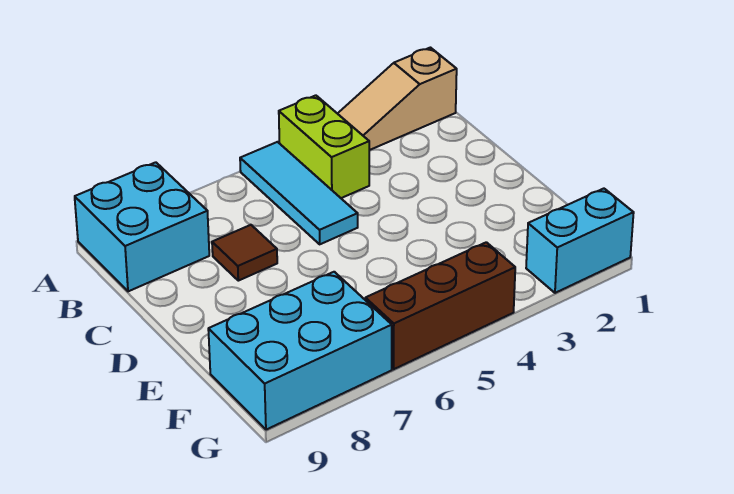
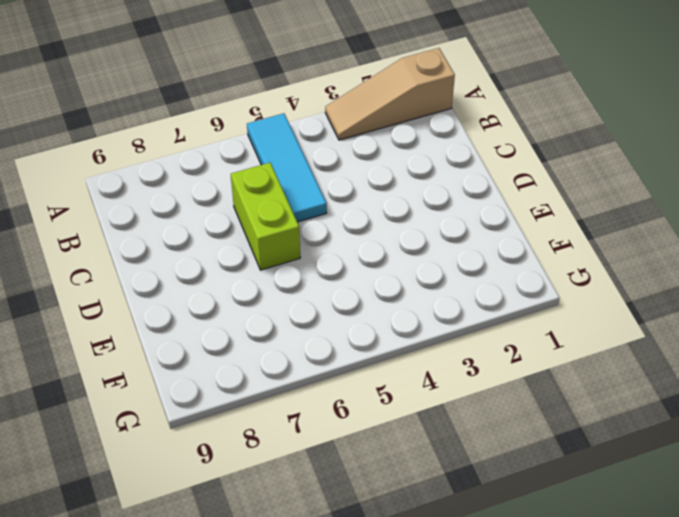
lime 1x2 brick [231,163,300,270] -> lime 1x2 brick moved to [279,95,369,198]
none -> cyan 2x2 brick [75,162,209,291]
none -> brown 1x1 tile [212,225,277,281]

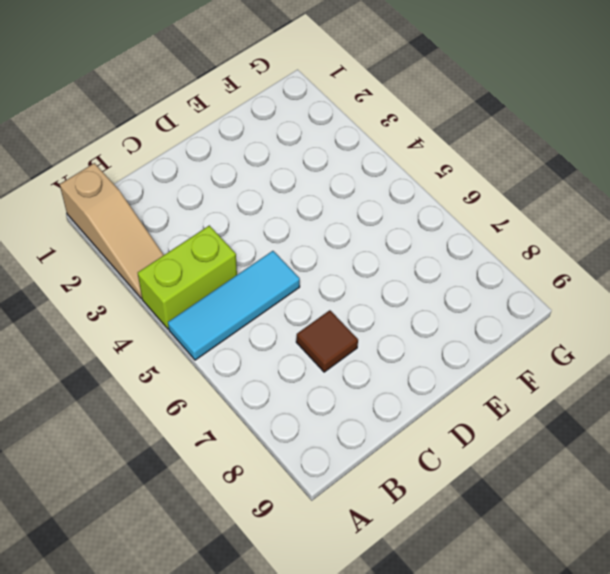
none -> cyan 2x2 brick [75,162,209,291]
none -> cyan 2x3 brick [208,272,392,430]

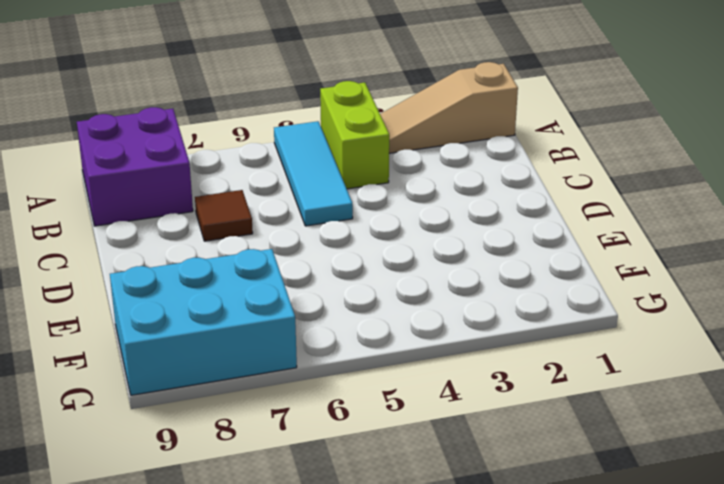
purple 2x2 brick [77,107,193,226] -> cyan 2x2 brick [75,162,209,291]
none -> cyan 1x2 brick [526,189,634,293]
none -> brown 1x3 brick [365,242,515,369]

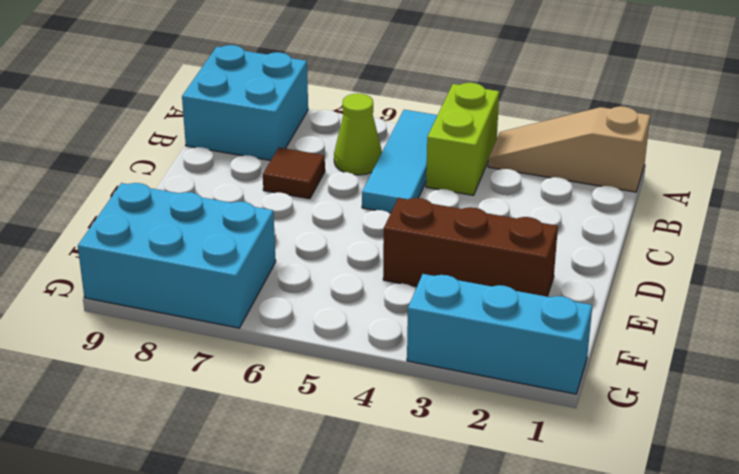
lime 1x1 cone [334,93,382,175] -> none
brown 1x3 brick [383,198,558,297] -> brown 1x3 brick moved to [365,242,515,369]
cyan 1x3 brick [407,274,592,394] -> cyan 1x2 brick [526,189,634,293]

